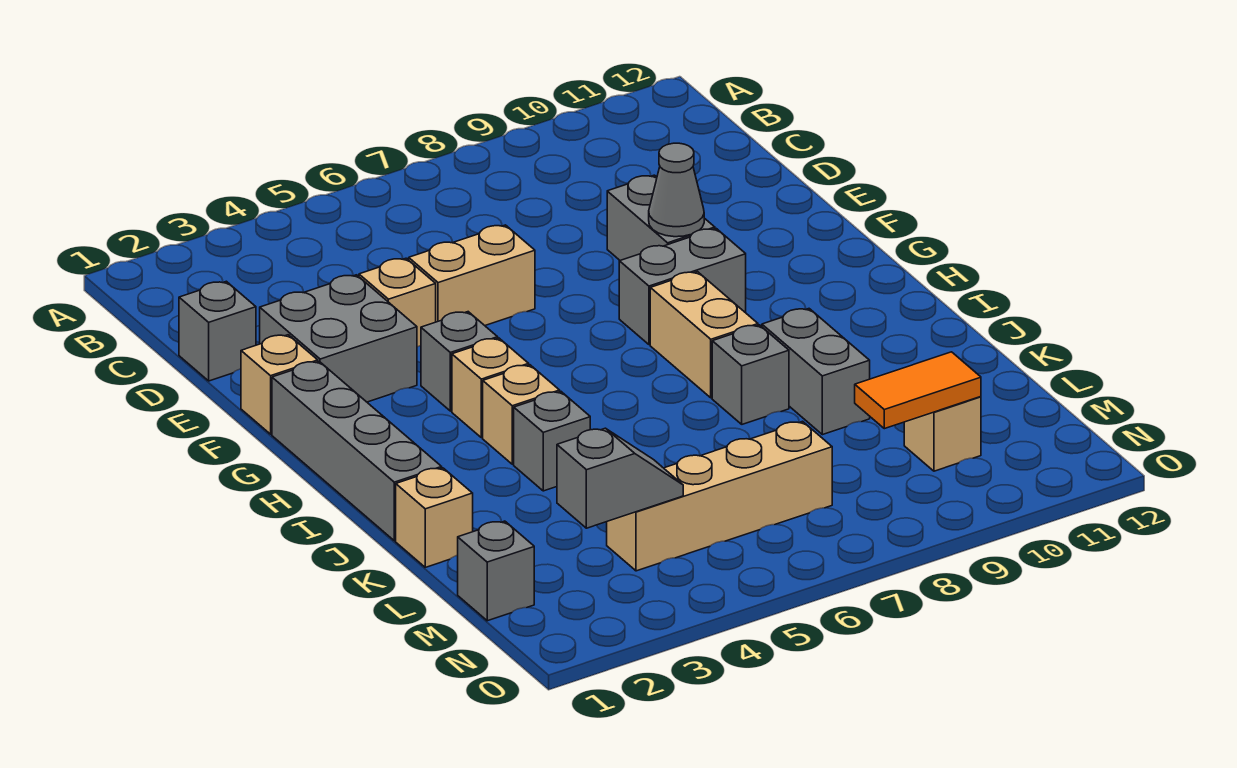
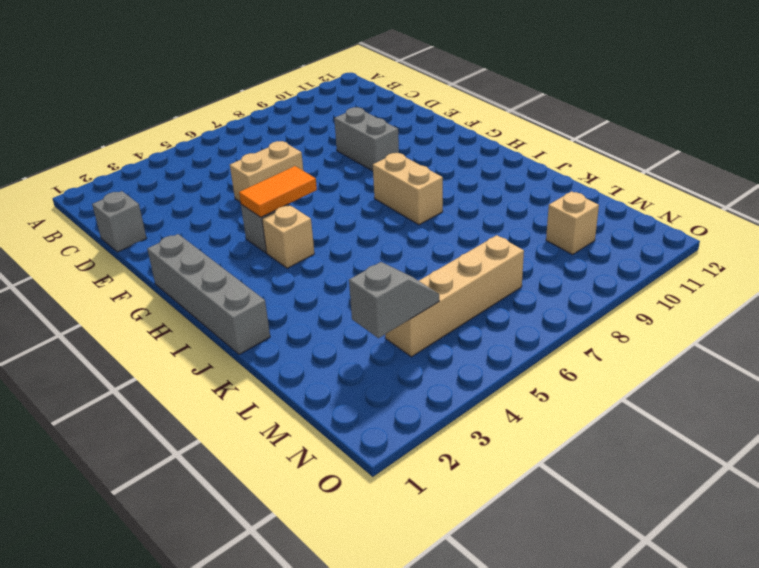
orange 1x2 tile [239,166,317,217] -> orange 1x2 tile moved to [855,352,981,429]
none -> grey 2x2 brick [260,275,417,402]
none -> tan 1x1 brick [359,258,436,347]
none -> tan 1x1 brick [241,335,318,434]

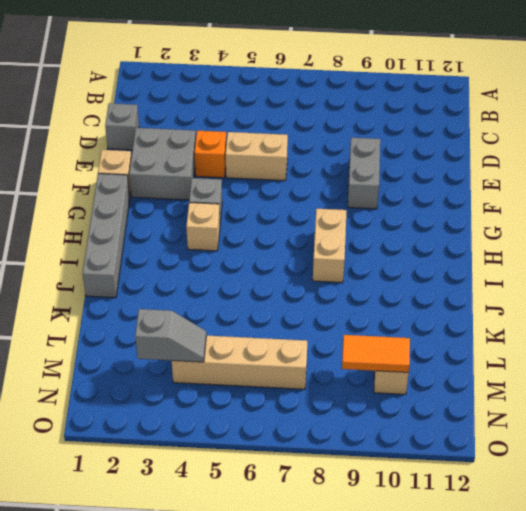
orange 1x1 brick [194,131,226,178] -> tan 1x1 brick [359,258,436,347]
none -> grey 1x2 brick [619,229,746,345]
none -> tan 1x1 brick [483,365,560,464]
none -> grey 1x1 brick [514,392,590,491]

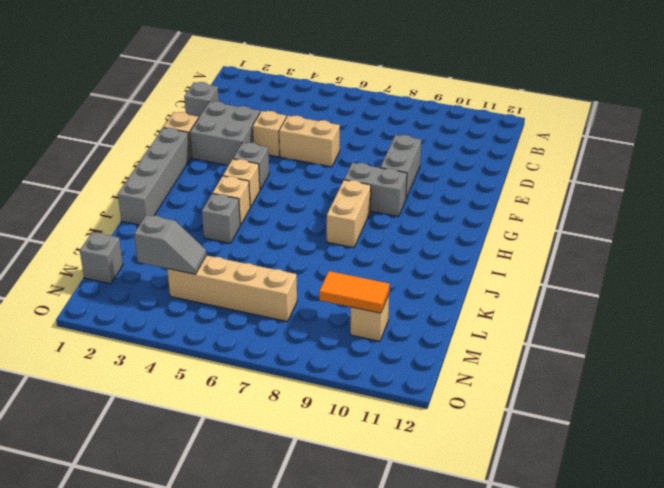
none -> grey 1x1 brick [712,325,789,424]
none -> grey 1x2 brick [762,309,870,435]
none -> tan 1x1 brick [396,468,473,567]

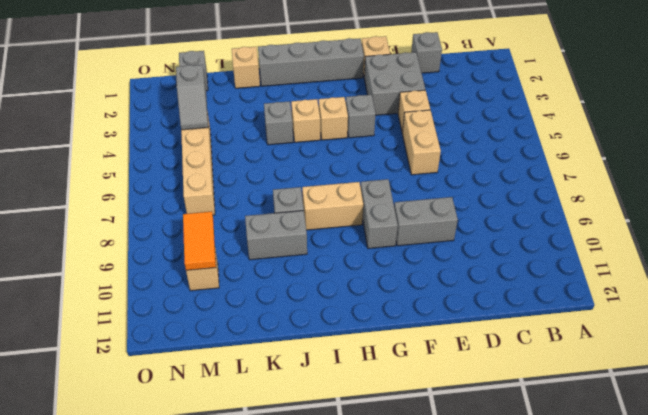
none -> grey 1x1 cone [649,143,704,237]

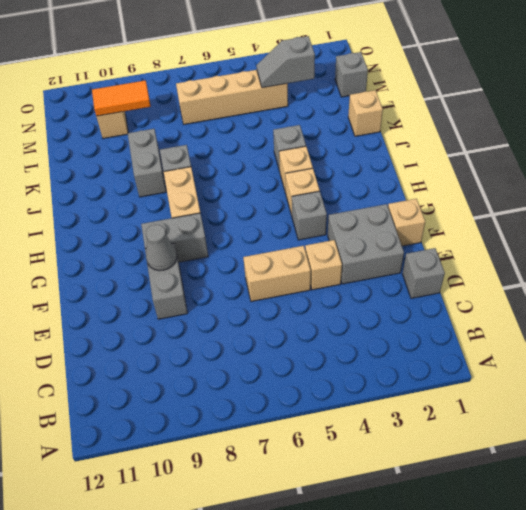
none -> grey 1x4 brick [272,361,442,541]

